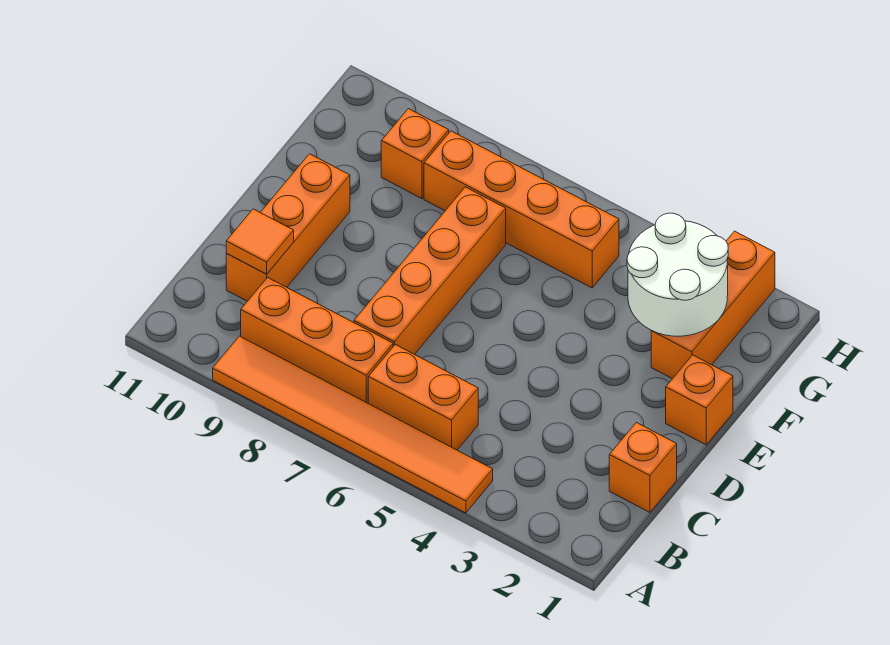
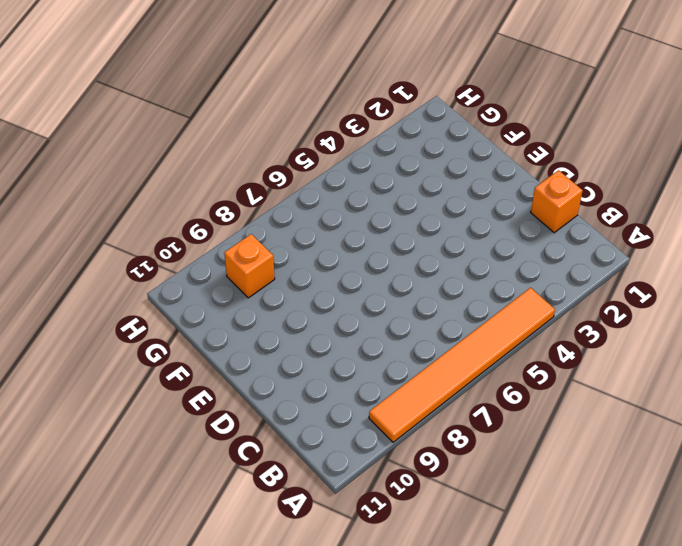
none -> orange 1x2 brick [368,345,478,450]
none -> orange 1x3 brick [241,278,393,403]
none -> orange 1x4 brick [354,187,506,355]

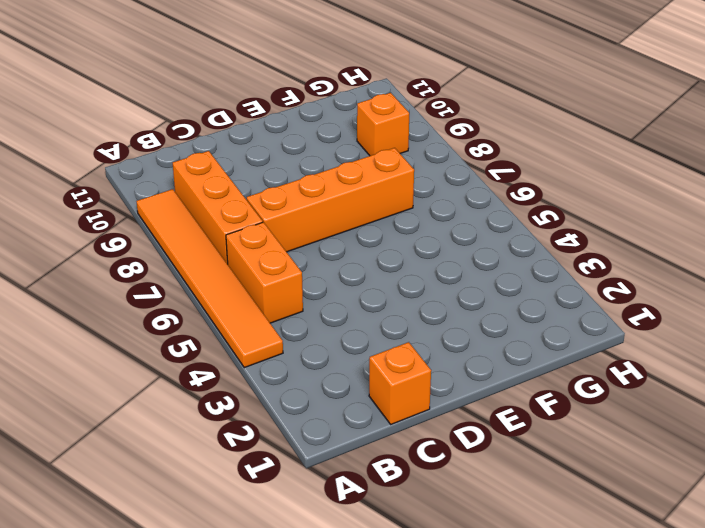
none -> orange 1x3 brick [226,154,350,301]
none -> orange 1x1 brick [666,355,733,445]
none -> orange 1x3 brick [651,231,775,379]

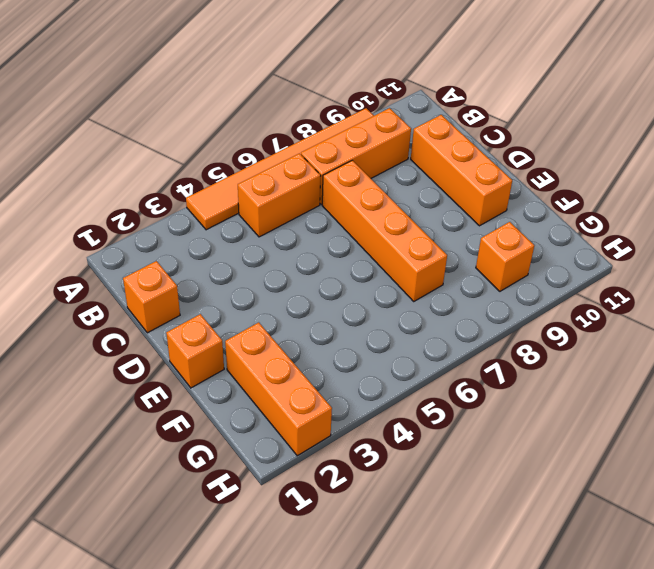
none -> orange 1x4 brick [424,131,619,288]
none -> orange 1x1 tile [226,209,294,274]
none -> white 2x2 round brick [627,213,728,336]

